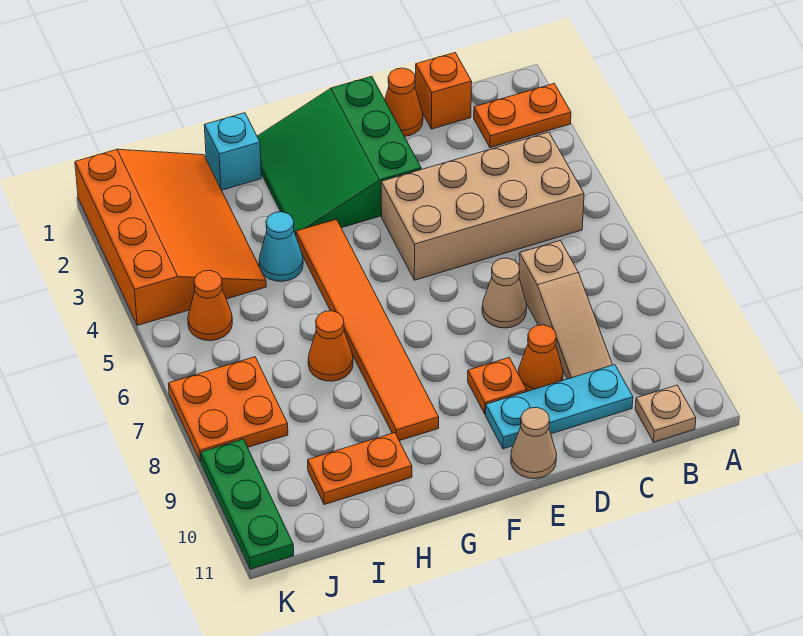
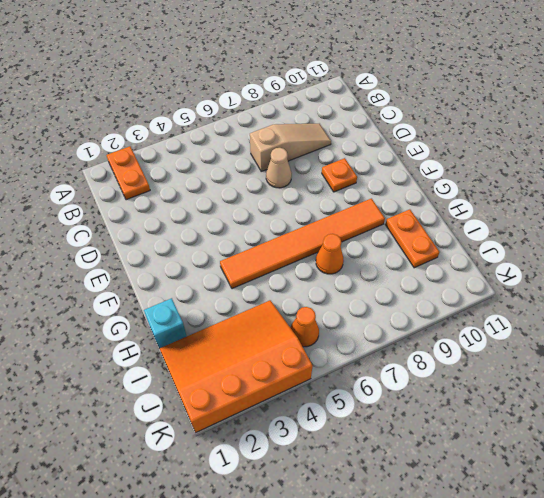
none -> tan 2x4 brick [381,132,584,280]
none -> tan 1x1 plate [635,385,696,442]
none -> orange 1x1 brick [416,53,472,129]

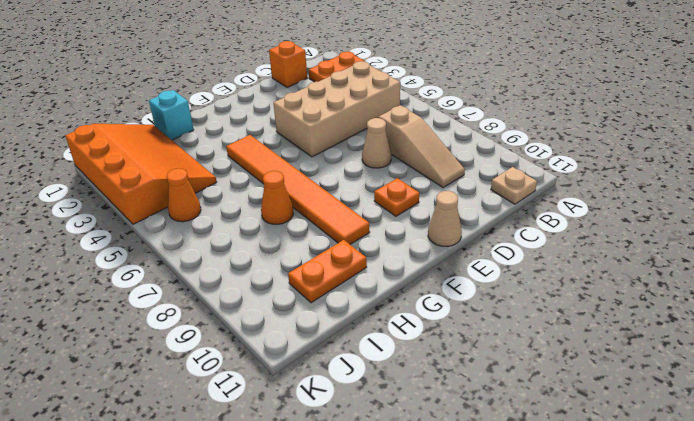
none -> cyan 1x3 plate [486,365,633,449]
none -> orange 1x1 cone [385,68,423,136]
none -> orange 1x1 cone [518,325,563,391]

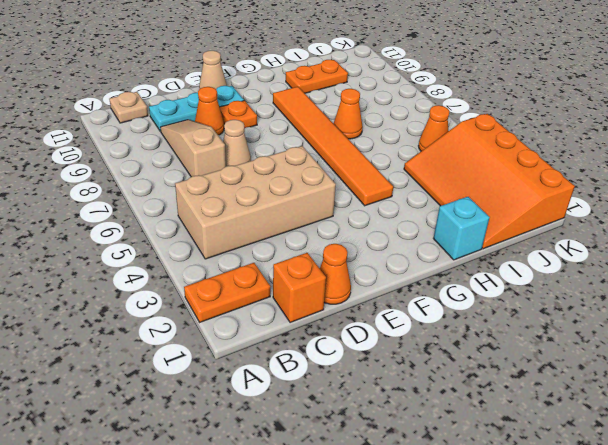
none -> green 3x3 slope [257,76,421,236]
none -> cyan 1x1 cone [259,212,303,281]
none -> orange 2x2 plate [168,357,288,462]

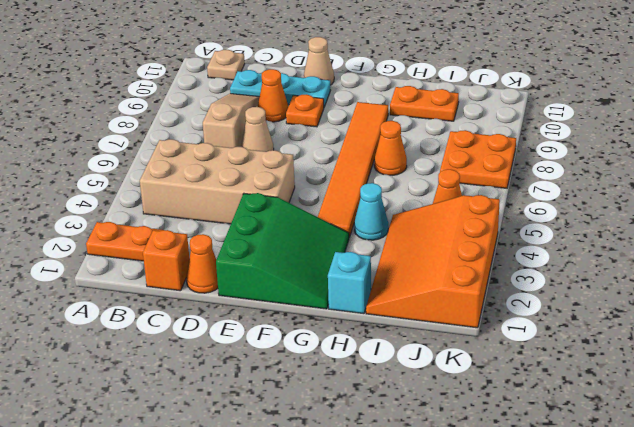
none -> green 1x3 plate [201,439,294,569]

